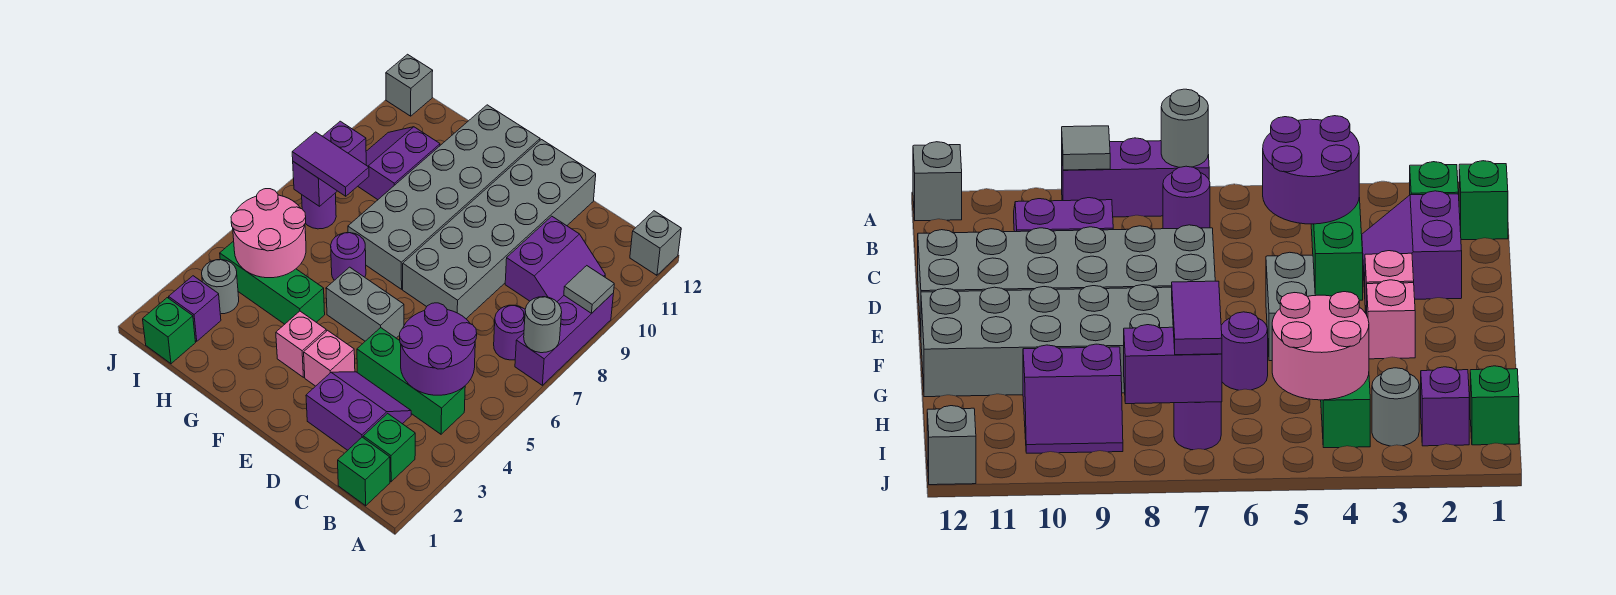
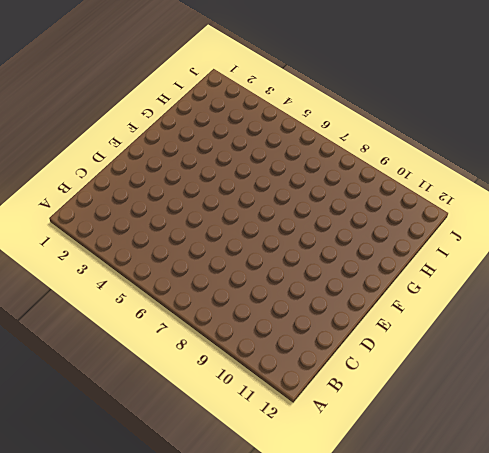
none -> purple 1x3 brick [515,294,613,385]
none -> grey 1x1 brick [630,211,681,275]
none -> green 1x1 brick [338,437,390,506]

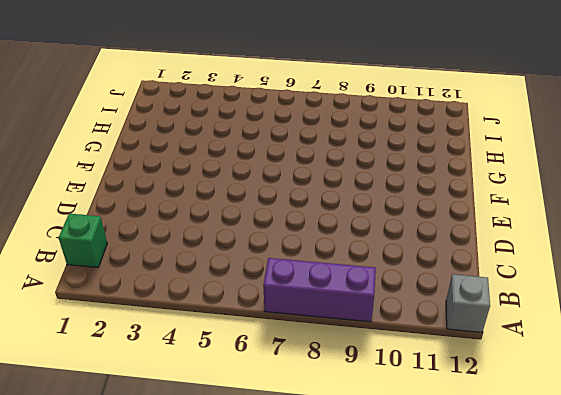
none -> green 1x1 brick [363,413,415,482]
none -> green 1x3 brick [357,328,465,434]
none -> purple 1x1 round brick [494,305,525,360]

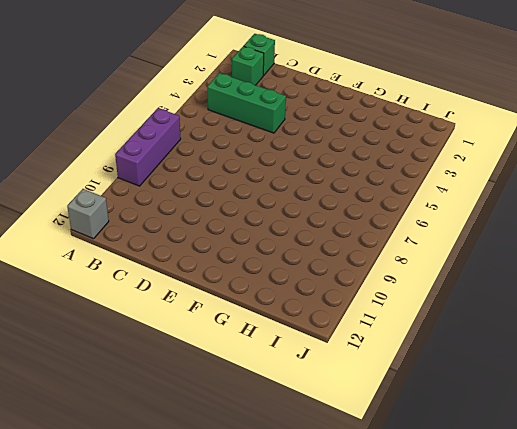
none -> purple 1x1 round brick [494,305,525,360]
none -> purple 2x2 slope [505,216,605,302]
none -> purple 2x2 slope [306,372,411,450]

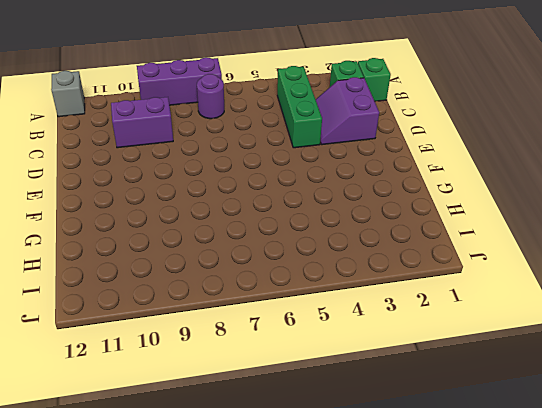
none -> grey 2x6 brick [403,140,596,319]
none -> pink 1x1 brick [304,330,355,386]
none -> grey 1x2 brick [326,267,404,341]

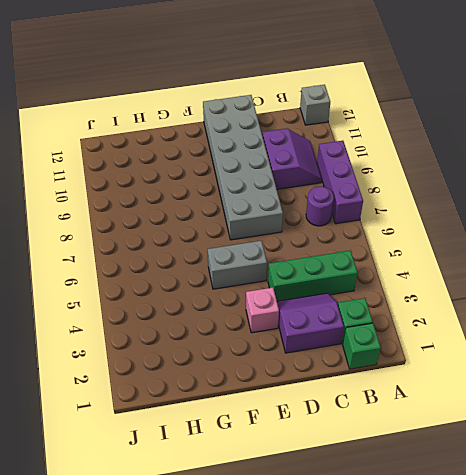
none -> pink 1x1 brick [276,311,326,377]
none -> grey 2x6 brick [348,105,540,289]
none -> green 1x3 brick [220,241,325,324]

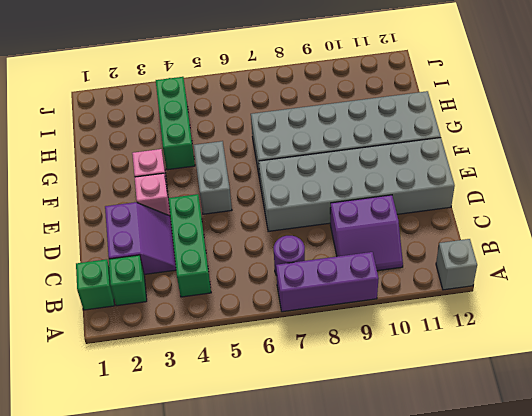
none -> purple 1x1 round brick [331,233,366,280]
none -> purple 2x2 slope [358,127,440,200]
none -> green 1x1 brick [143,298,196,364]

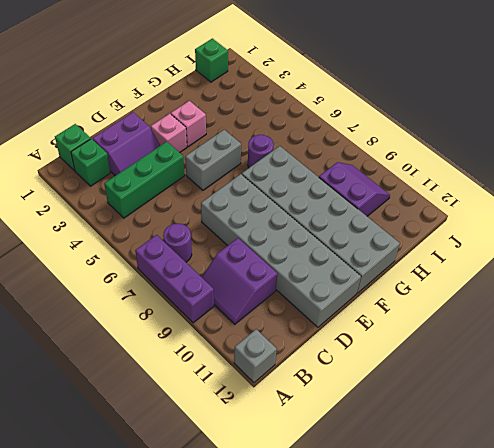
none -> green 1x3 brick [220,241,325,324]
none -> purple 1x1 brick [169,276,221,341]
none -> grey 1x1 round brick [202,260,239,314]

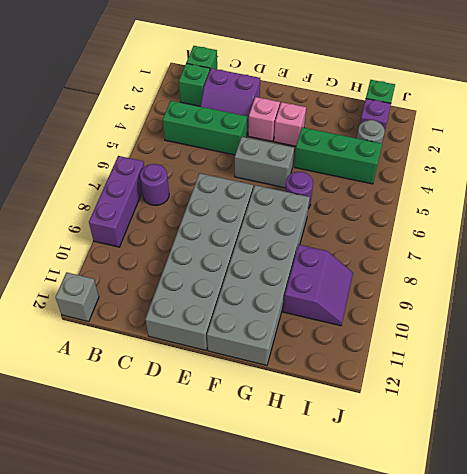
none -> purple 2x2 slope [505,216,605,302]
none -> purple 1x1 round brick [302,194,336,229]
none -> grey 1x1 brick [386,54,433,116]

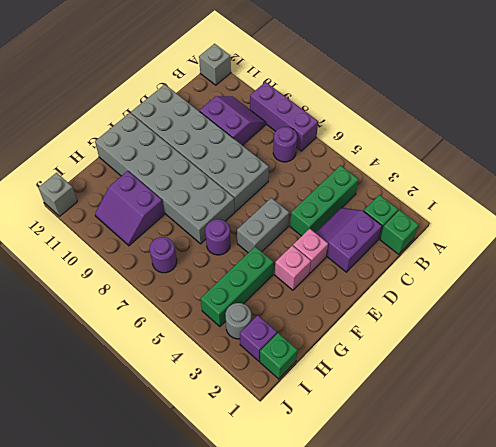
none -> grey 1x1 round brick [524,297,562,353]
none -> grey 1x1 tile [564,266,614,314]
none -> purple 2x2 round brick [400,303,477,395]

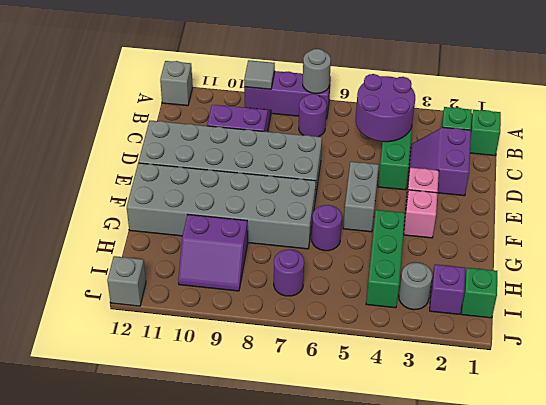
none -> pink 2x2 round brick [231,189,306,278]
none -> purple 1x2 brick [293,121,366,206]
none -> purple 1x2 tile [292,132,369,196]

